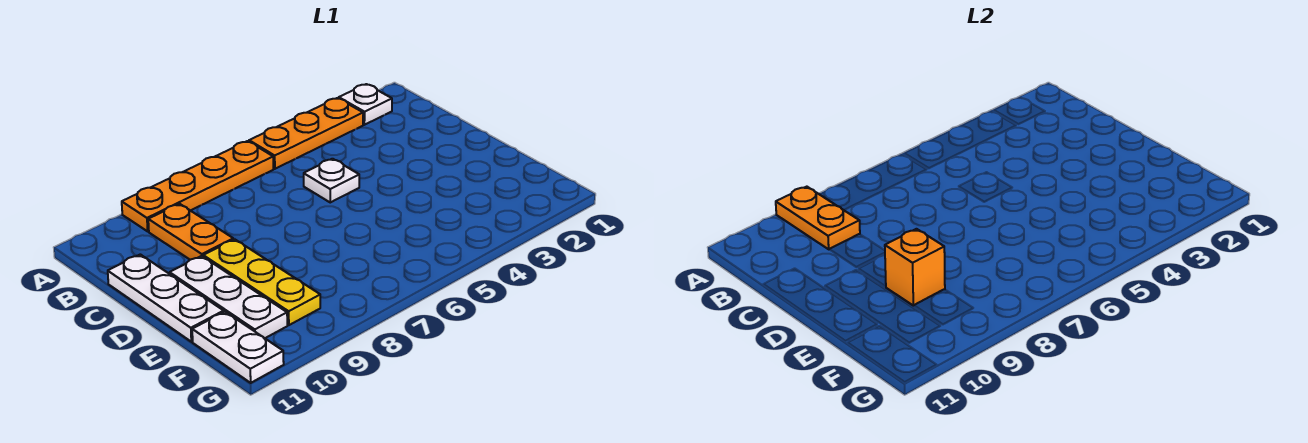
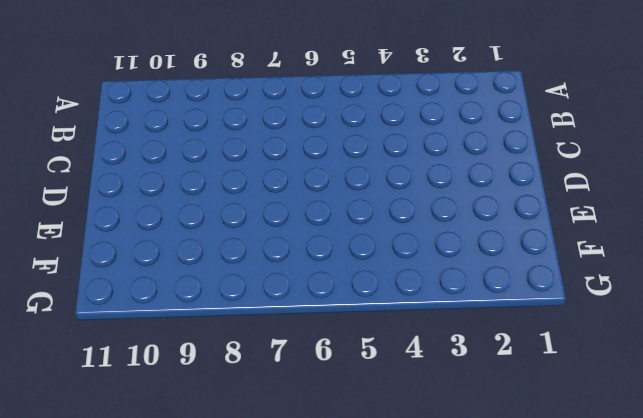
none -> white 1x1 plate [339,84,392,125]
none -> orange 1x3 plate [249,98,363,169]

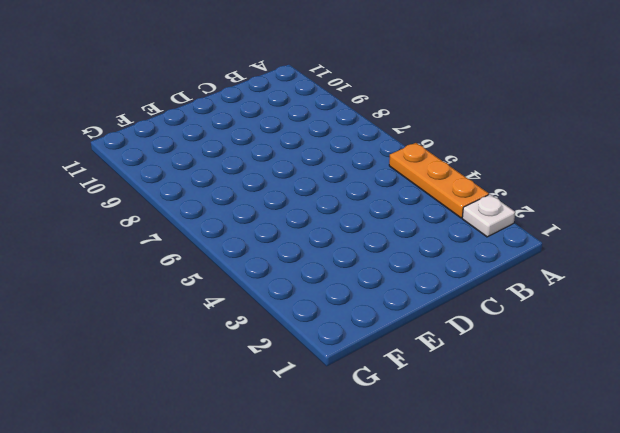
none -> orange 1x4 plate [122,141,273,231]
none -> orange 1x2 plate [148,204,233,260]

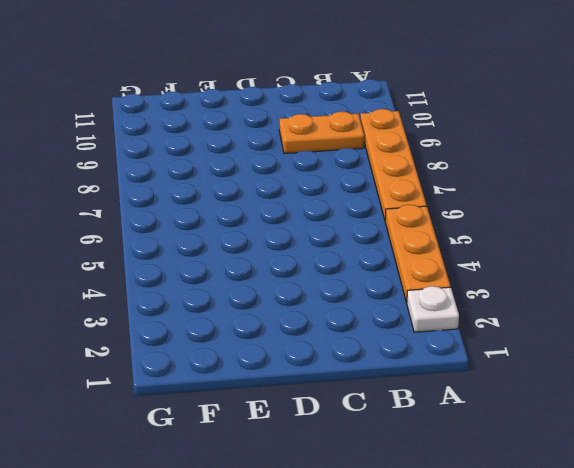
none -> white 1x1 plate [304,159,359,202]
none -> white 1x3 plate [108,254,224,342]

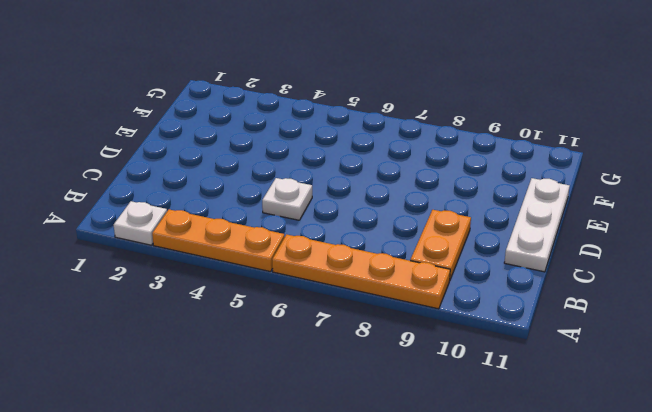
none -> yellow 1x3 plate [203,239,320,325]
none -> white 1x3 plate [170,256,287,338]

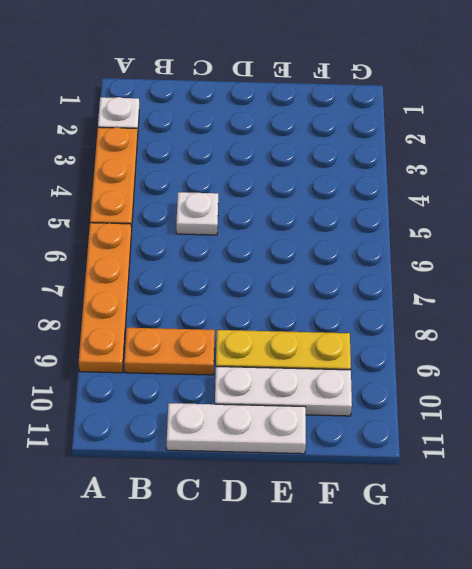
none -> white 1x2 plate [192,312,284,383]
none -> orange 1x2 plate [776,187,860,249]

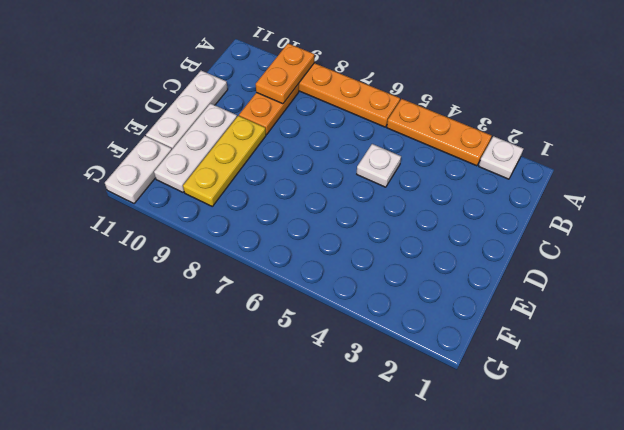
none -> orange 1x1 brick [885,229,945,306]

